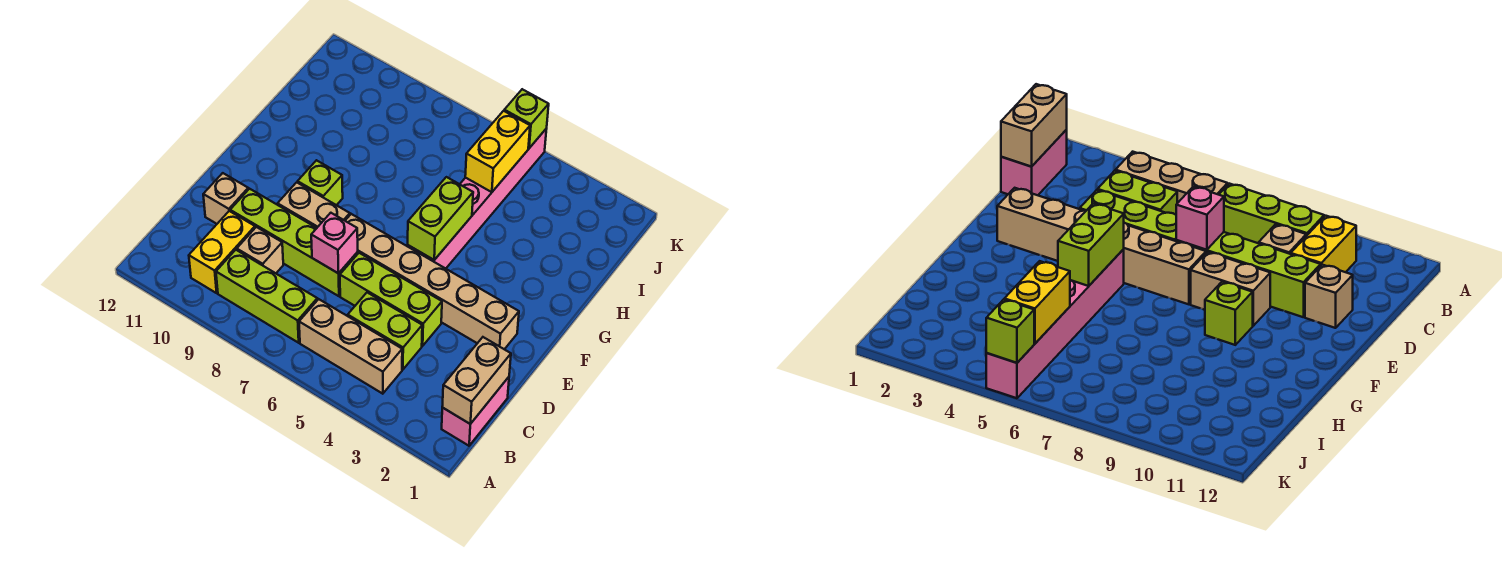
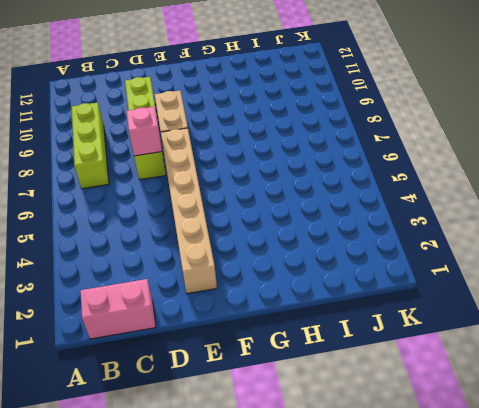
none -> tan 1x3 brick [299,299,402,394]
none -> yellow 1x2 brick [189,211,255,293]
none -> lime 1x2 brick [348,293,422,370]

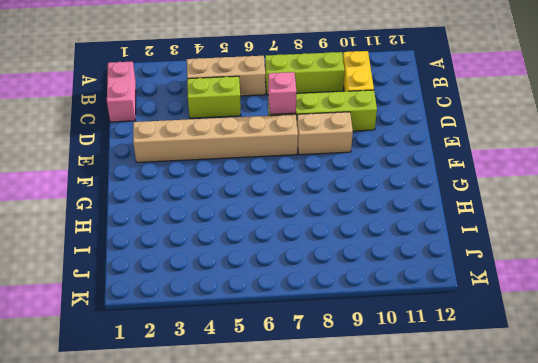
none -> tan 1x1 brick [237,227,283,273]
none -> lime 1x3 brick [340,253,442,346]
none -> tan 1x1 brick [203,173,248,224]

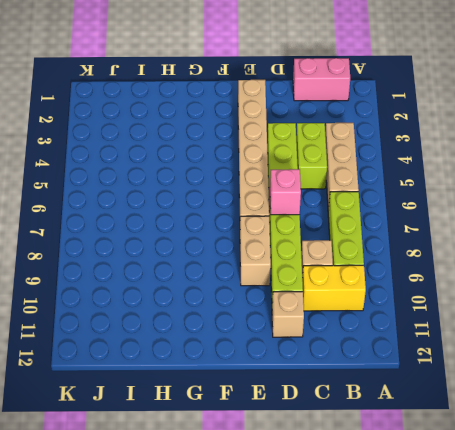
none -> pink 1x6 brick [408,128,547,269]
none -> lime 1x1 brick [298,160,343,205]
none -> tan 1x2 brick [442,337,511,424]

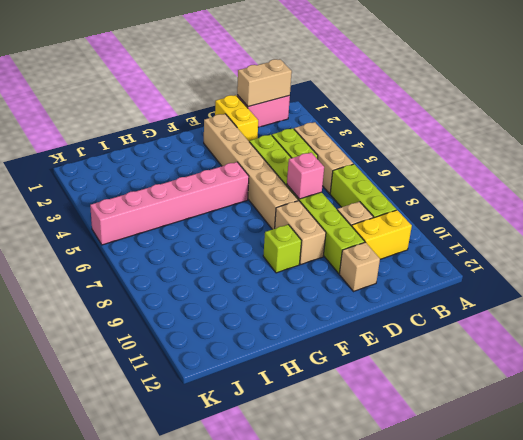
yellow 1x2 brick [215,95,258,141] -> yellow 1x2 brick turned to [465,111,530,192]
none -> lime 1x2 brick [408,177,473,260]
none -> lime 1x1 brick [504,89,549,148]

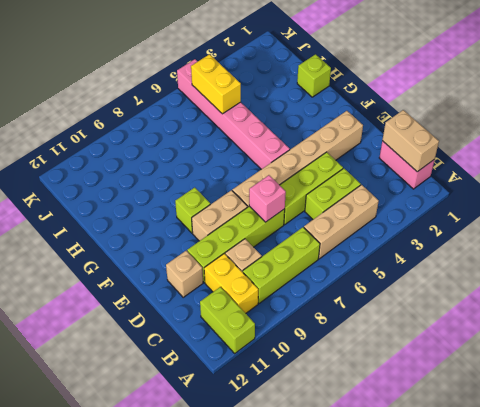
lime 1x2 brick [200,287,255,353] -> lime 1x2 brick moved to [408,177,473,260]
lime 1x1 brick [297,54,331,97] -> lime 1x1 brick moved to [504,89,549,148]

